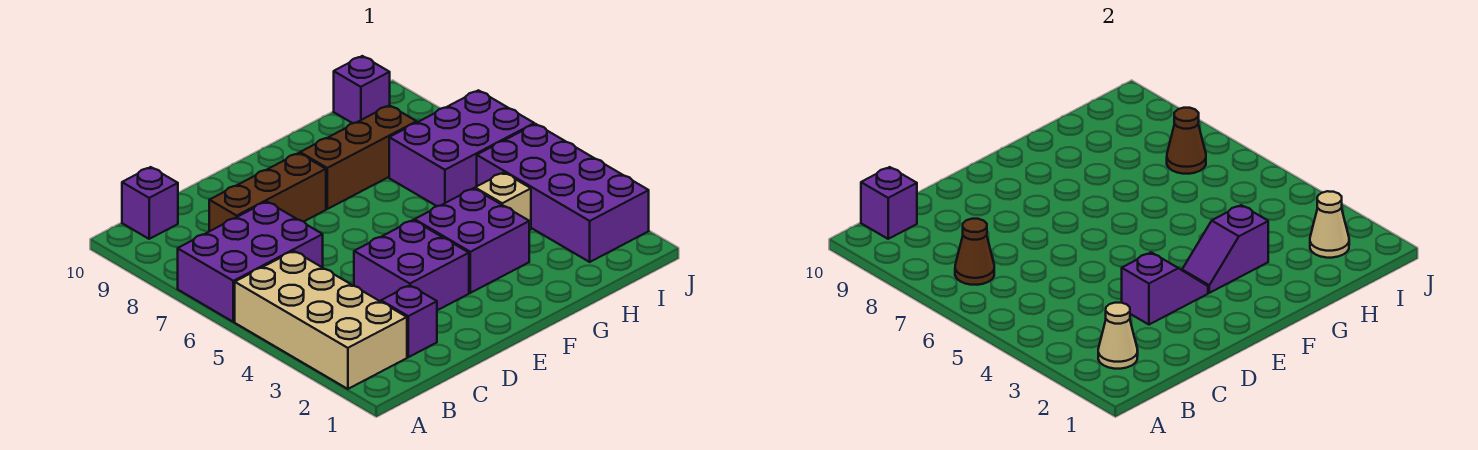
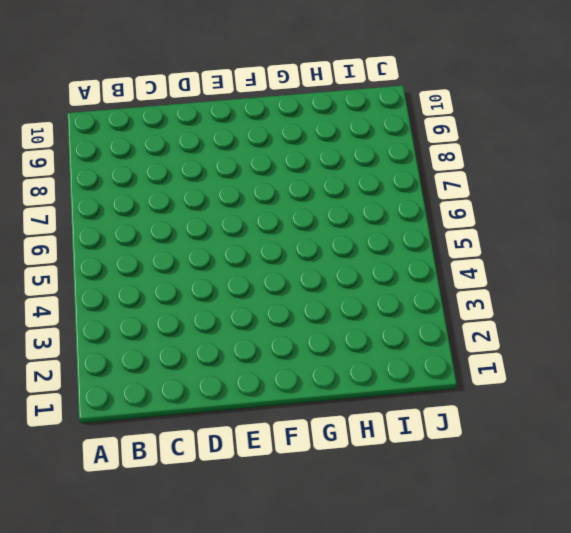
none -> tan 2x4 brick [235,251,407,389]
none -> purple 2x3 brick [178,202,323,322]
none -> purple 1x1 brick [122,167,178,239]

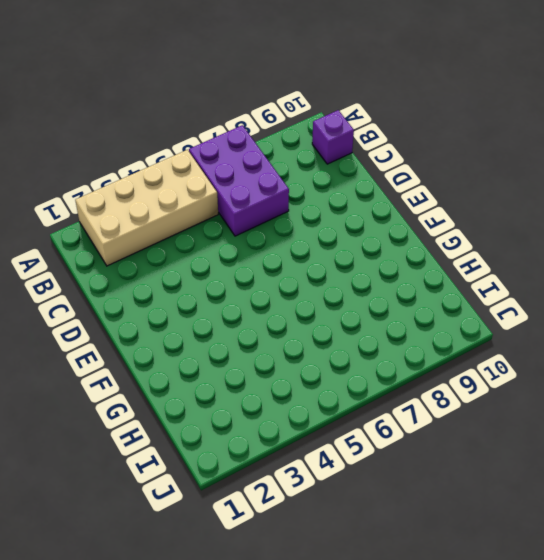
none -> purple 1x1 brick [381,285,437,357]
none -> brown 1x3 brick [209,153,326,231]
none -> purple 2x2 brick [354,220,469,310]

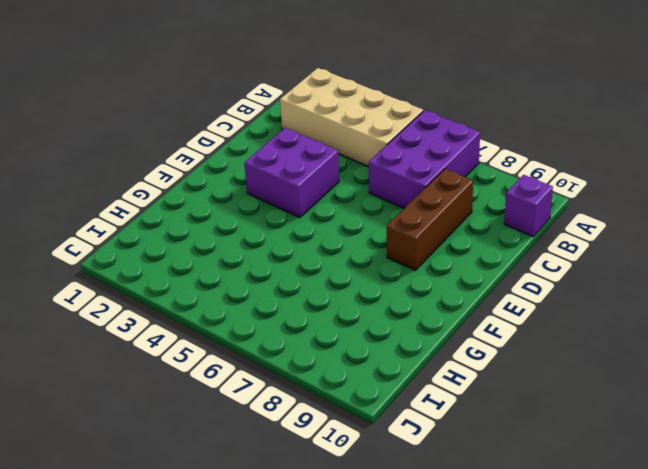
none -> purple 1x1 brick [381,285,437,357]
none -> purple 2x2 brick [415,188,529,293]
none -> brown 1x3 brick [300,105,417,209]

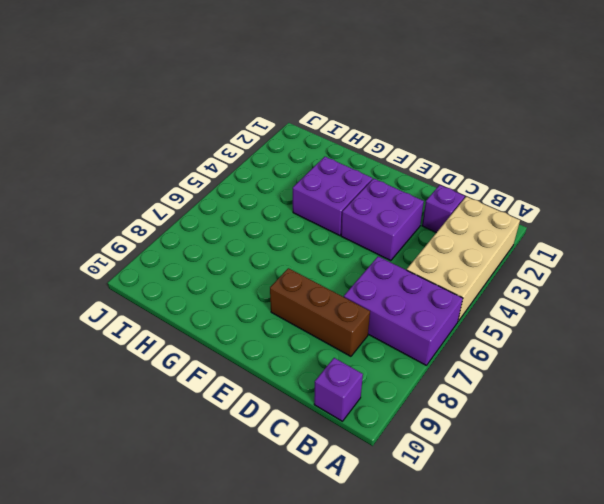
none -> brown 1x3 brick [300,105,417,209]
none -> tan 1x1 brick [475,173,531,230]
none -> purple 2x3 brick [389,90,534,206]

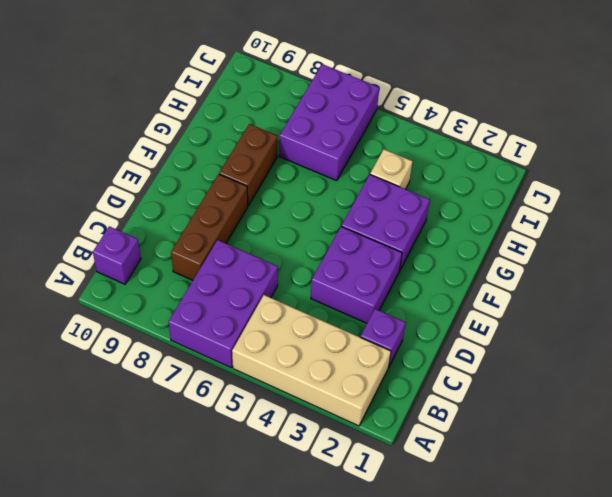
brown 1x2 brick [219,124,277,205] -> brown 1x3 brick [300,105,417,209]
none -> purple 2x4 brick [477,124,649,262]
none -> purple 1x1 brick [334,56,390,123]
none -> tan 1x1 cone [1098,303,1138,369]

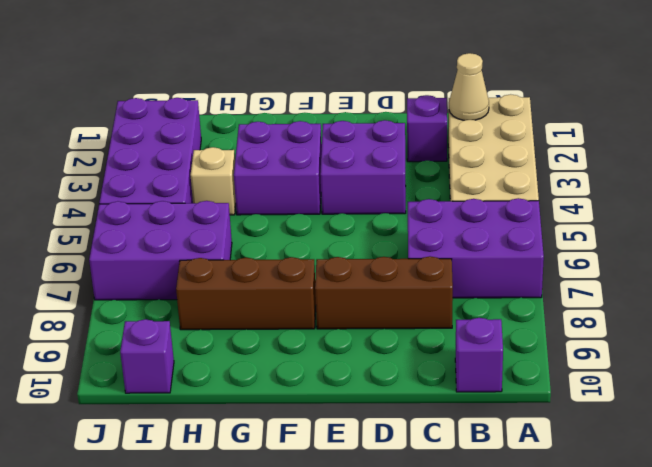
none -> brown 1x1 cone [955,219,994,285]
none -> purple 1x1 brick [861,167,917,239]
none -> purple 1x2 slope [1122,252,1208,325]

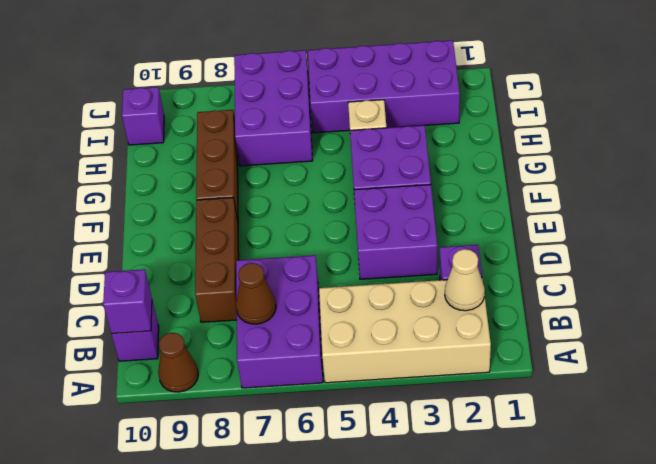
brown 1x1 cone [158,333,198,392] -> brown 1x1 cone moved to [1167,108,1206,174]
none -> purple 1x2 slope [1122,252,1208,325]
none -> purple 1x2 slope [1182,205,1268,293]
none -> tan 1x1 cone [1310,191,1349,258]

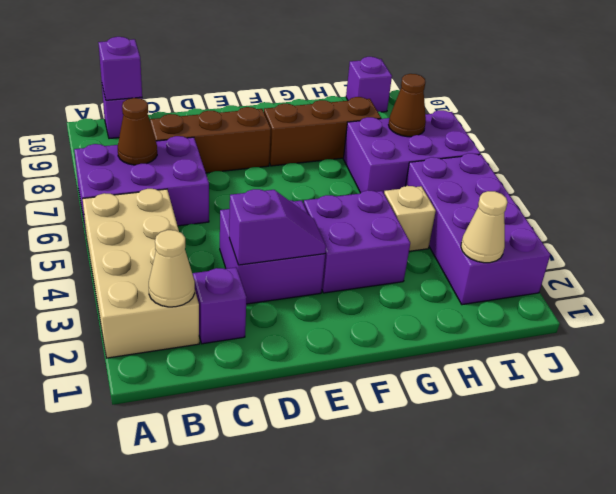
none -> purple 1x2 slope [1182,205,1268,293]

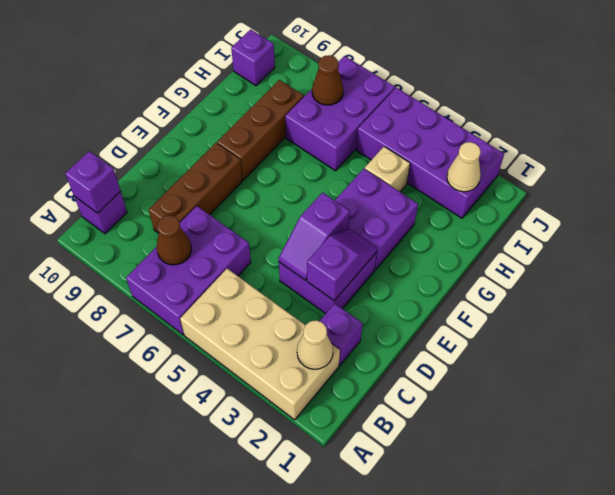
purple 1x2 slope [279,192,350,280] -> purple 1x2 slope moved to [1182,205,1268,293]

